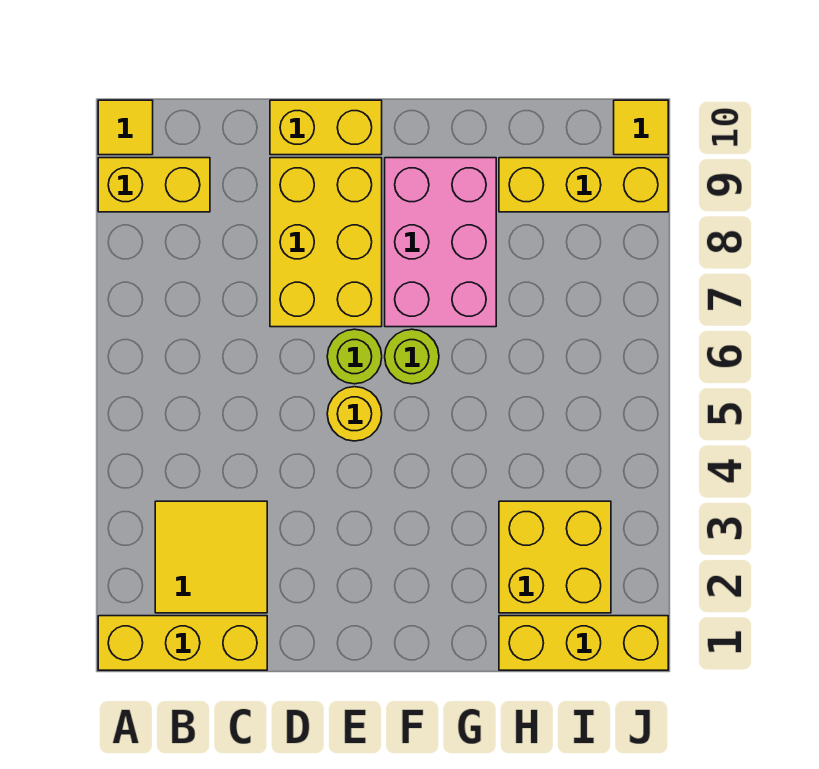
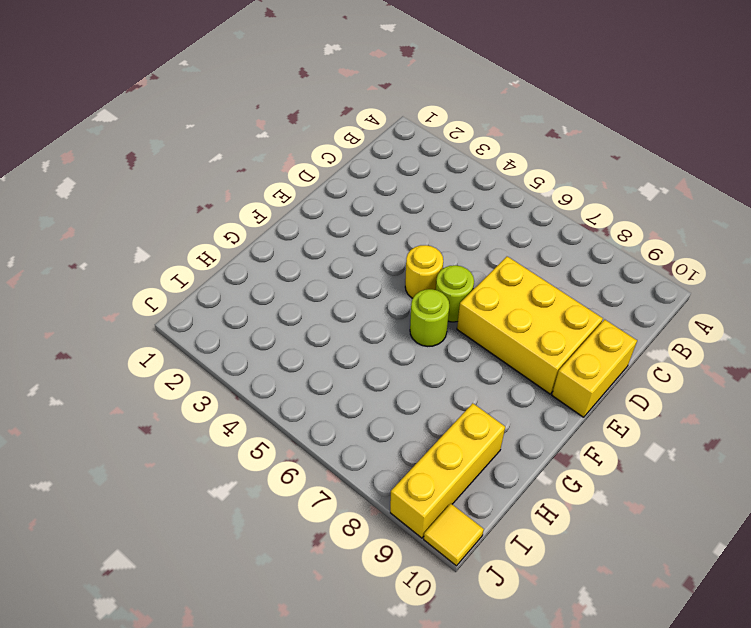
none -> yellow 1x3 brick [98,616,267,670]
none -> yellow 1x2 brick [98,158,210,212]
none -> yellow 1x1 tile [98,100,153,155]

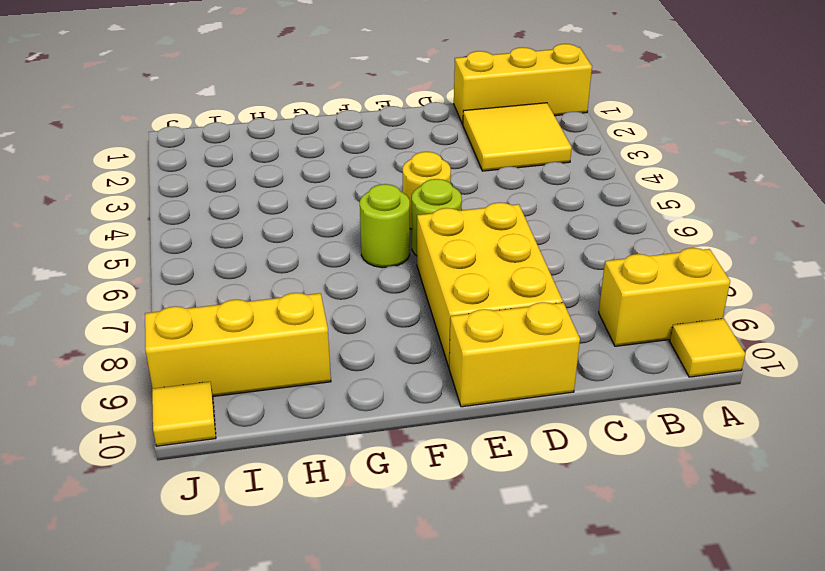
none -> pink 2x3 brick [385,158,496,327]
none -> yellow 1x3 brick [499,616,668,670]
none -> yellow 2x2 brick [499,501,611,613]

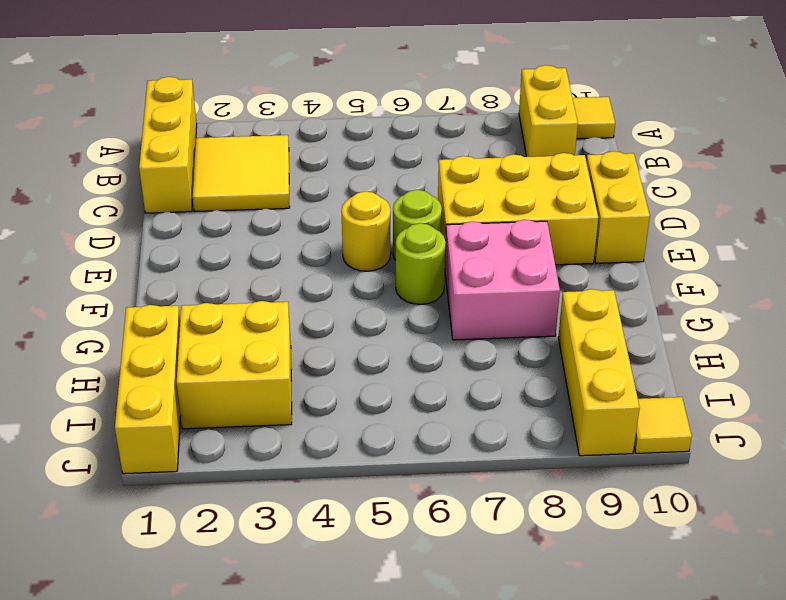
pink 2x2 brick [445,220,560,340] -> pink 2x3 brick [385,158,496,327]

